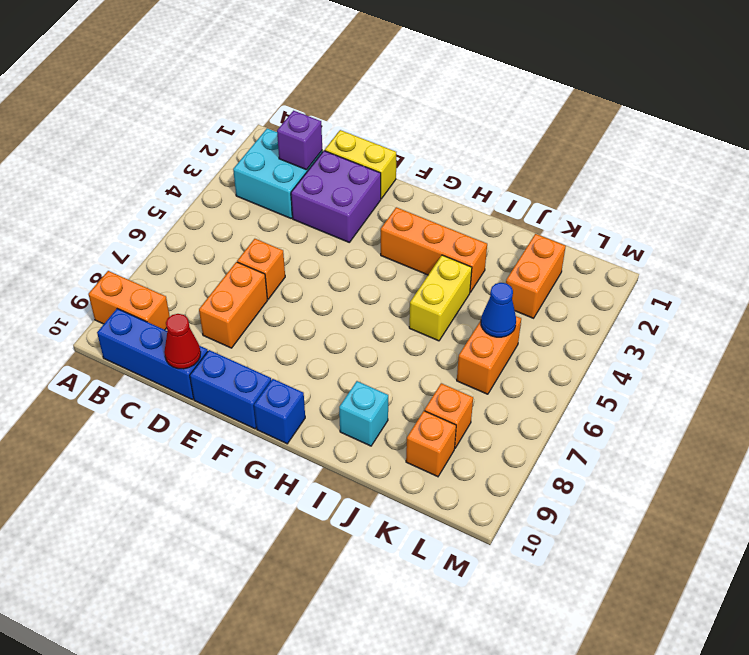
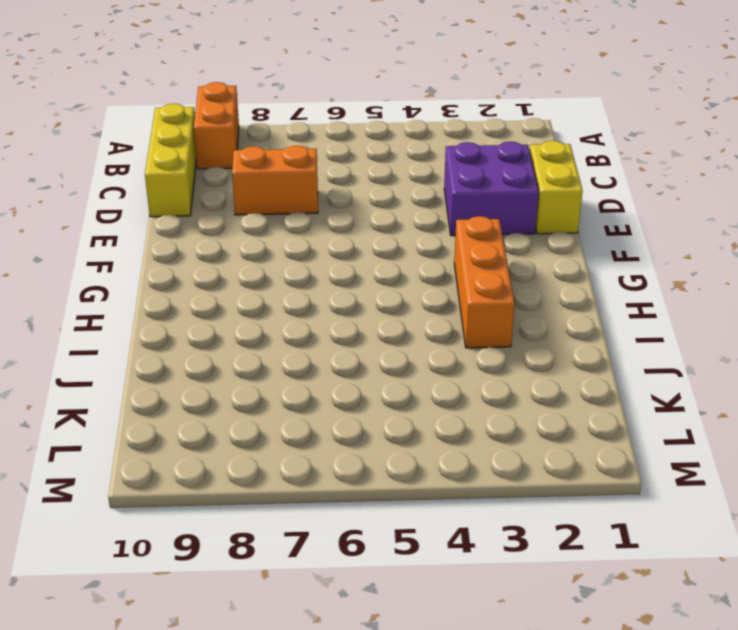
yellow 1x3 brick [145,104,196,217] -> blue 1x3 brick [97,309,208,400]
none -> cyan 2x2 brick [233,128,322,218]
none -> orange 1x1 brick [237,239,285,299]
none -> blue 1x2 brick [190,350,271,429]

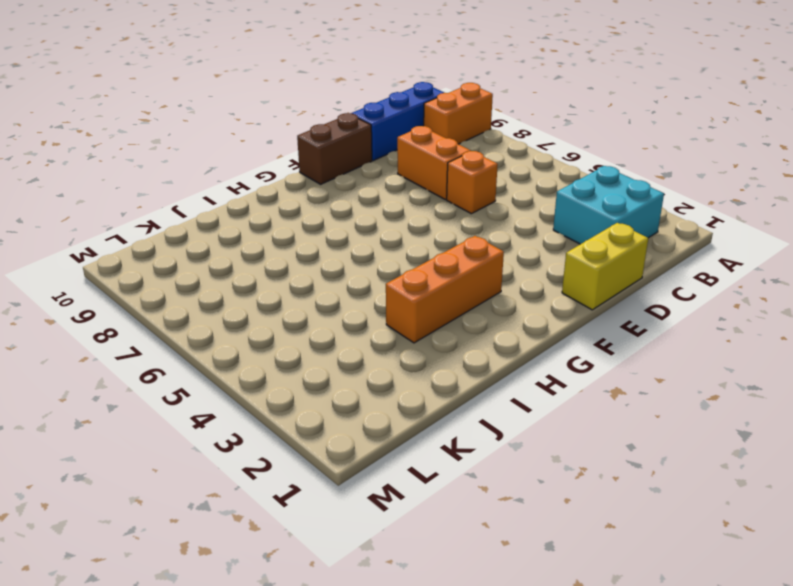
brown 1x2 brick [297,113,372,184] -> blue 1x2 brick [190,350,271,429]
none -> purple 2x2 brick [291,151,381,242]
none -> blue 1x1 brick [254,379,305,444]
none -> yellow 1x2 brick [409,255,472,341]

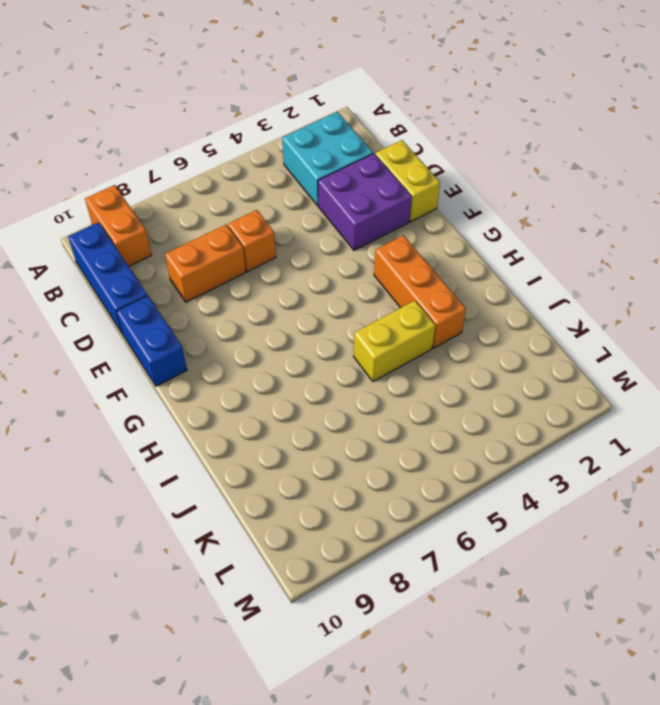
none -> blue 1x1 brick [254,379,305,444]
none -> cyan 1x1 brick [339,381,388,446]
none -> orange 1x2 brick [506,234,566,318]

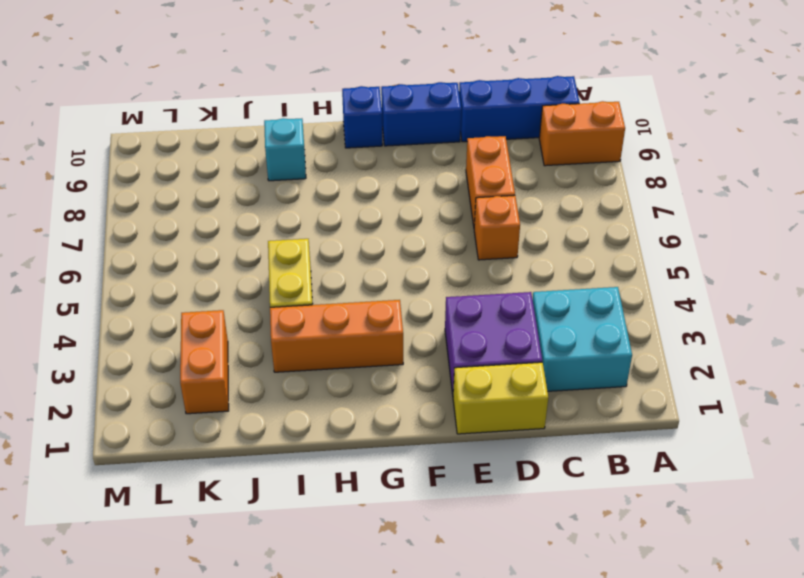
none -> orange 1x2 brick [457,316,521,394]
none -> orange 1x1 brick [425,383,473,448]
none -> orange 1x1 brick [406,411,456,477]

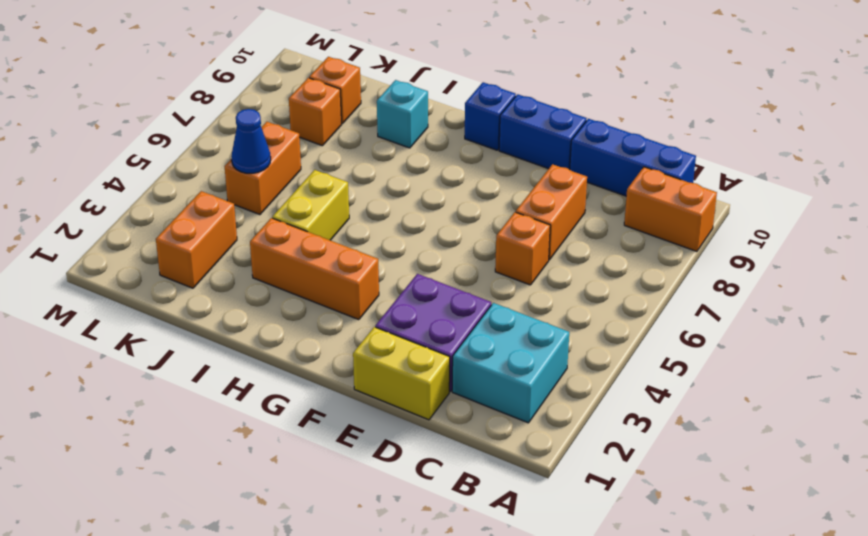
none -> purple 1x1 brick [277,111,322,170]
none -> red 1x1 cone [164,314,201,369]

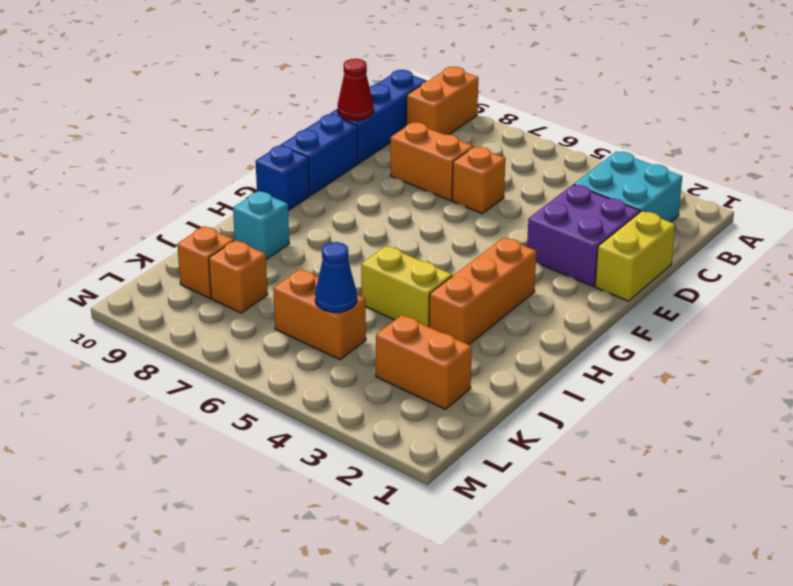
none -> purple 1x1 brick [277,111,322,170]

